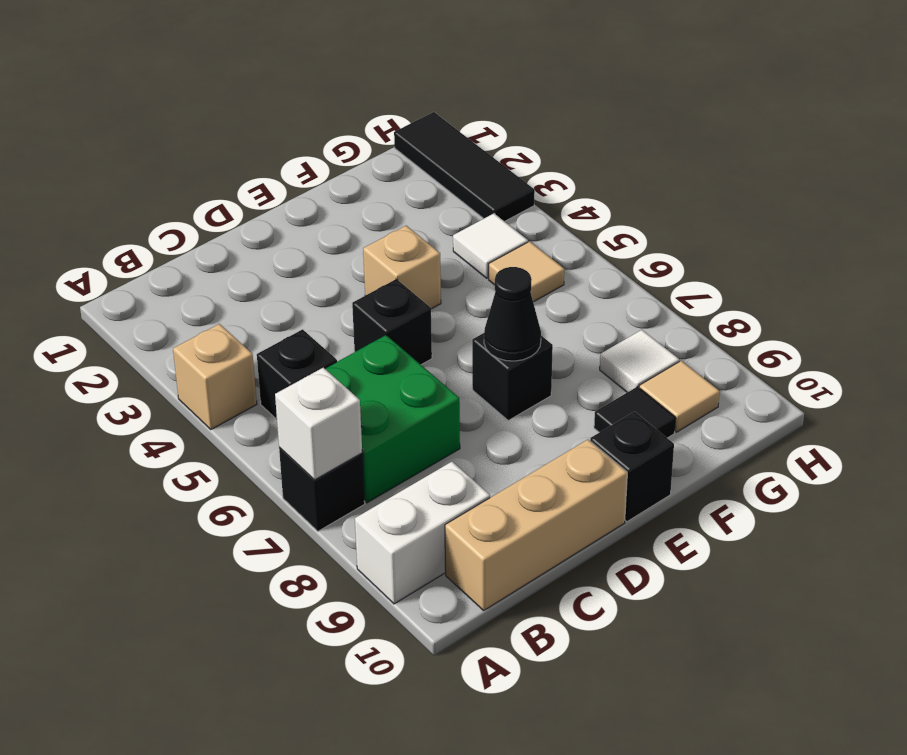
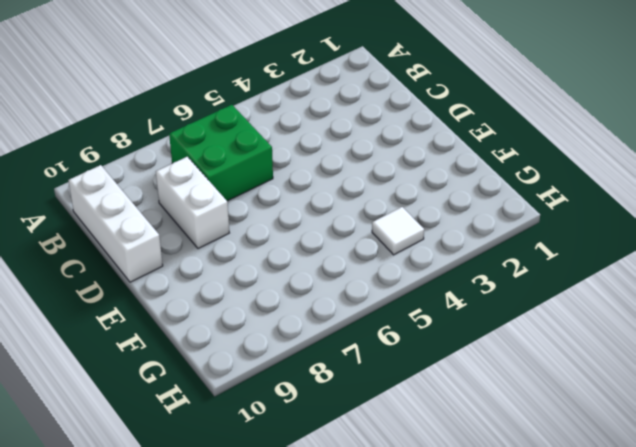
white 1x3 brick [68,165,163,282] -> tan 1x3 brick [445,440,627,610]
white 1x2 brick [156,157,229,249] -> white 1x2 brick moved to [355,462,490,604]
none -> tan 1x1 brick [173,324,257,429]
none -> black 1x1 brick [279,447,365,531]
none -> black 1x1 brick [257,329,337,419]

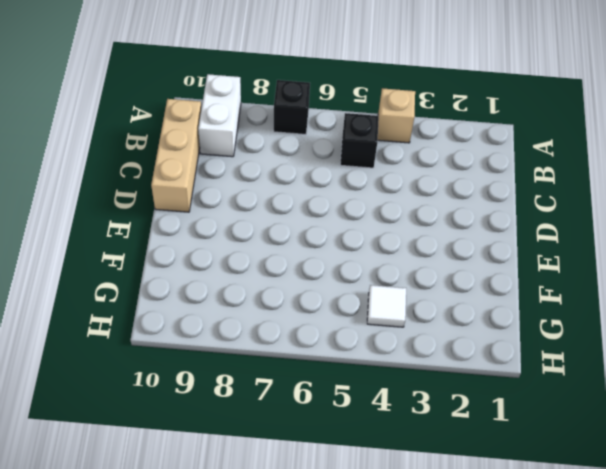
none -> green 2x2 brick [325,335,460,503]
none -> black 1x1 brick [352,279,432,365]
none -> tan 1x1 brick [363,226,441,309]

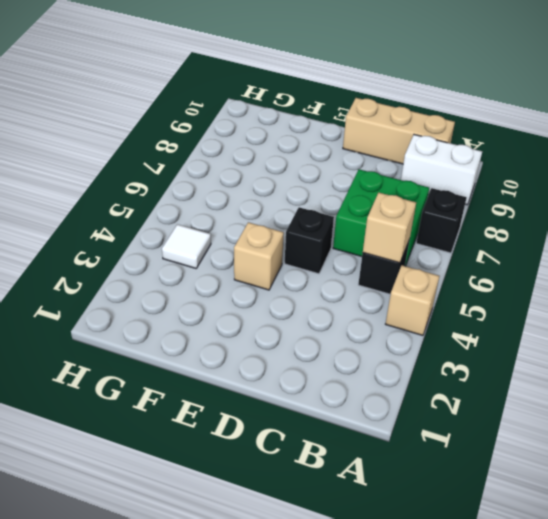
tan 1x1 brick [363,193,416,263] -> none
none -> black 1x1 brick [472,333,553,420]
none -> black 1x1 brick [590,412,674,522]
none -> black 1x1 tile [594,387,676,438]

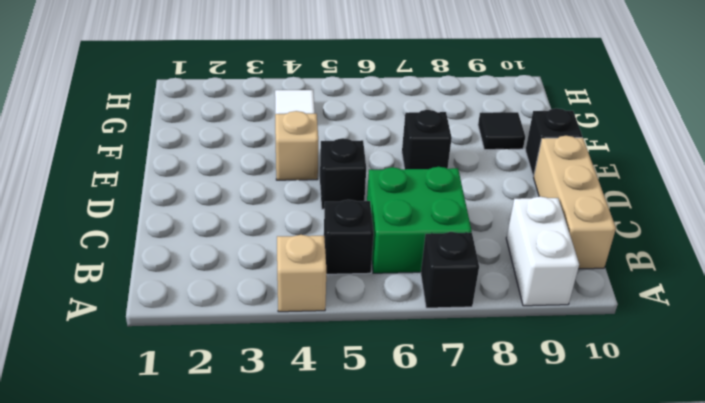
none -> tan 1x1 tile [489,241,564,302]
none -> white 1x1 tile [600,330,679,392]
none -> tan 1x1 tile [639,361,720,432]

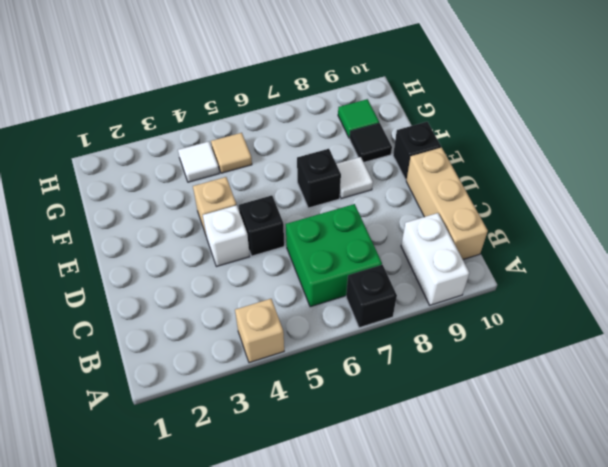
white 1x1 brick [203,205,250,267] -> white 1x1 brick moved to [275,368,362,480]
white 1x1 tile [337,157,373,199] -> white 1x1 tile moved to [600,330,679,392]
green 1x1 tile [338,99,379,138] -> tan 1x1 tile [639,361,720,432]
none -> black 1x1 brick [257,329,337,419]
none -> black 1x3 tile [394,112,535,221]
none -> black 1x1 cone [484,267,541,361]

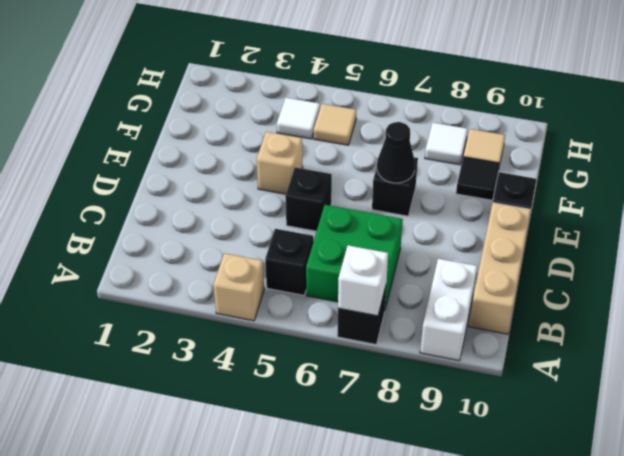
none -> black 1x3 tile [394,112,535,221]

